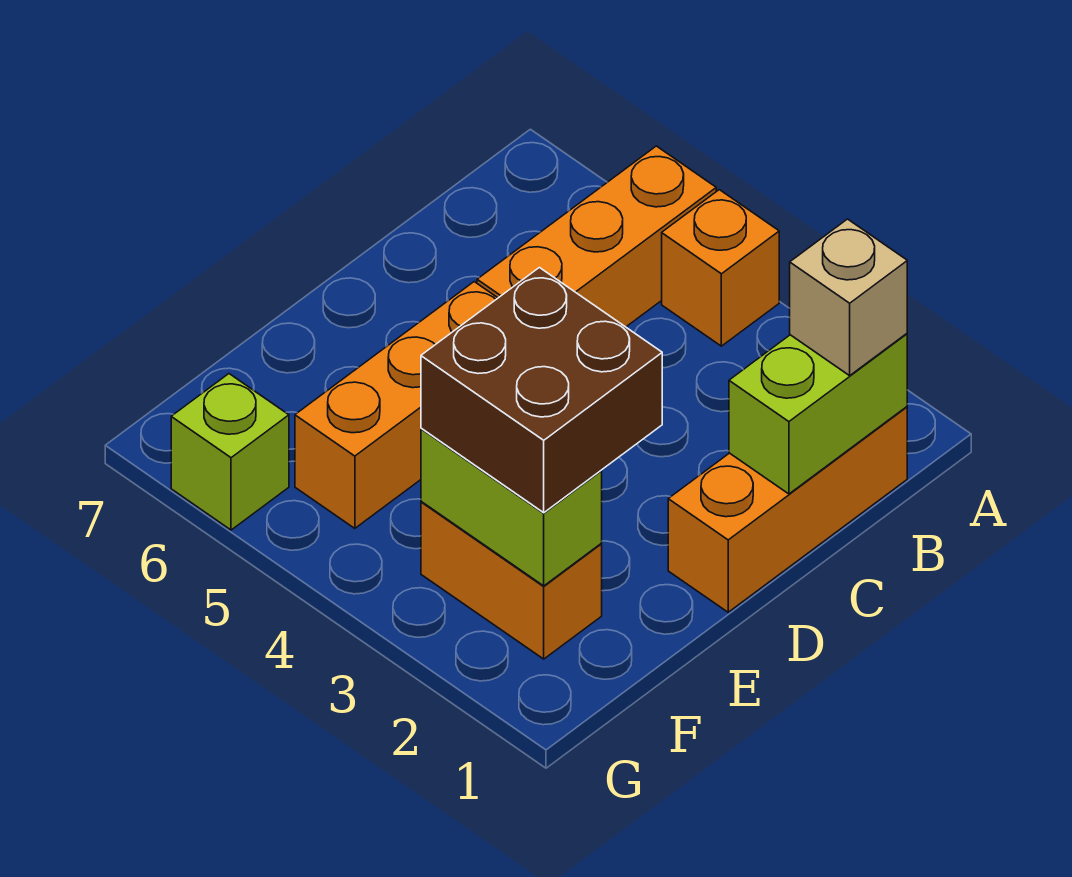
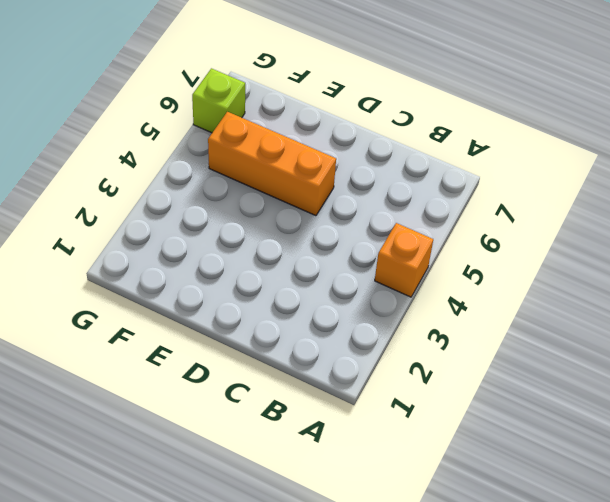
none -> orange 1x3 brick [477,146,716,327]
none -> orange 1x3 brick [668,407,907,612]

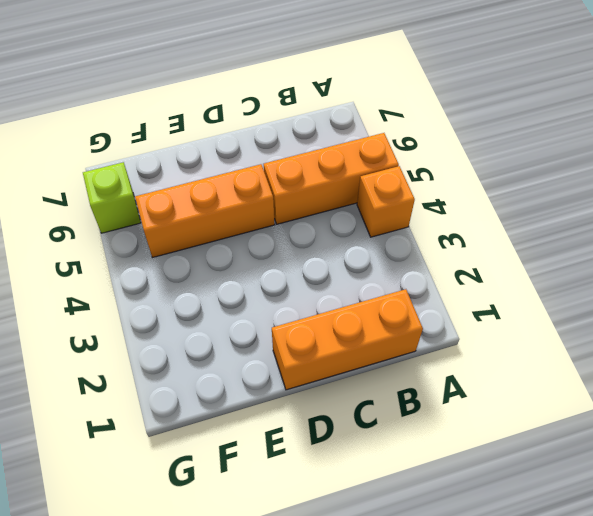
none -> orange 1x2 brick [421,502,602,659]
none -> lime 1x2 brick [729,334,907,494]

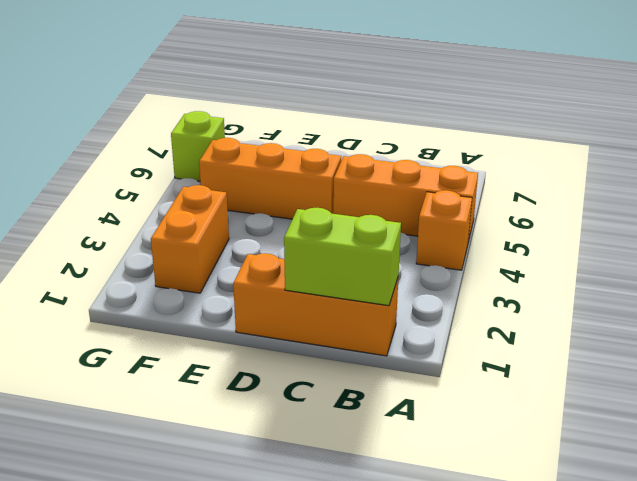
none -> lime 1x2 brick [421,428,602,586]
none -> tan 1x1 brick [790,219,907,376]

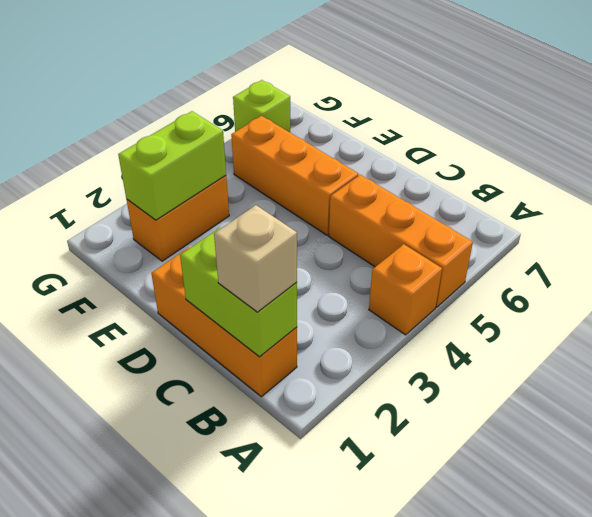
none -> brown 2x2 brick [421,268,662,513]

